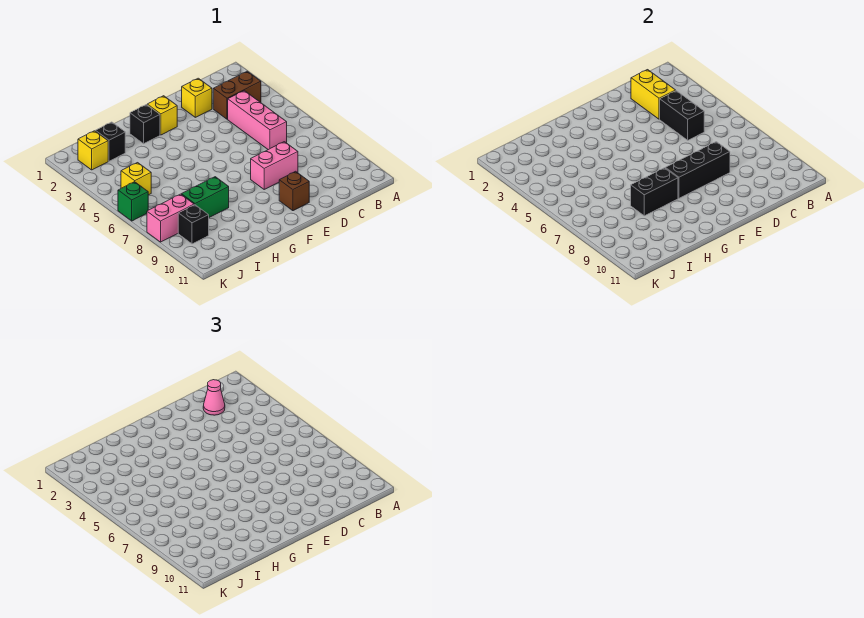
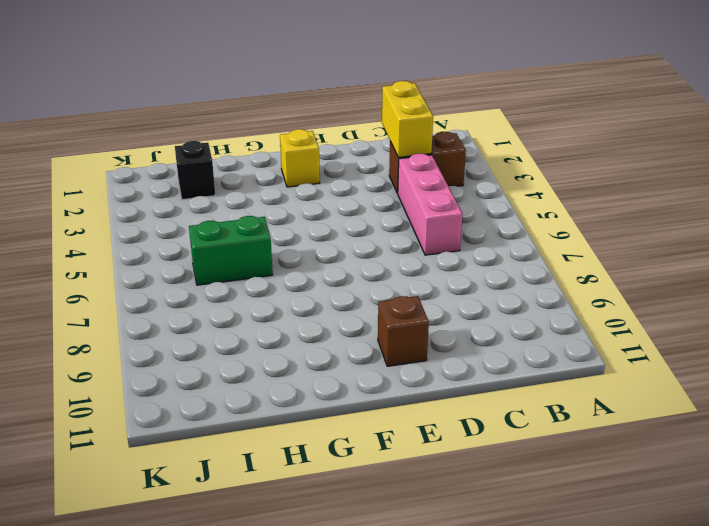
green 1x2 brick [189,216,273,285] -> green 1x2 brick moved to [181,177,229,217]
none -> yellow 1x1 brick [182,78,212,117]
none -> pink 1x2 brick [251,142,298,189]
none -> black 1x1 brick [130,105,160,144]

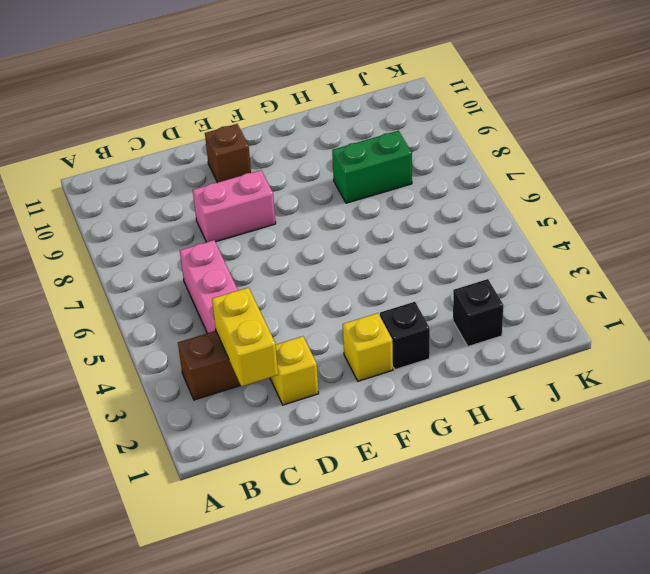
none -> yellow 1x1 brick [78,131,108,170]
none -> yellow 1x1 brick [121,163,151,195]
none -> pink 1x2 brick [147,194,194,242]

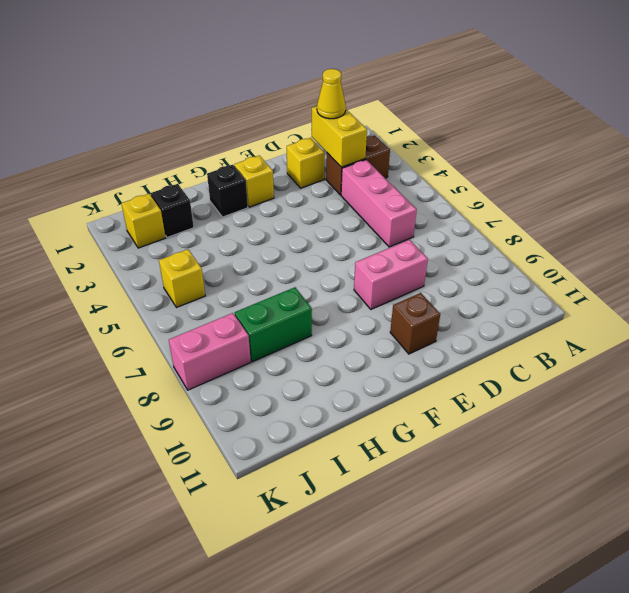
yellow 1x1 cone [317,69,346,119] -> pink 1x1 cone [203,380,225,415]
none -> black 1x1 brick [178,205,209,244]
none -> green 1x1 brick [118,182,148,221]
none -> black 1x2 brick [660,91,704,140]

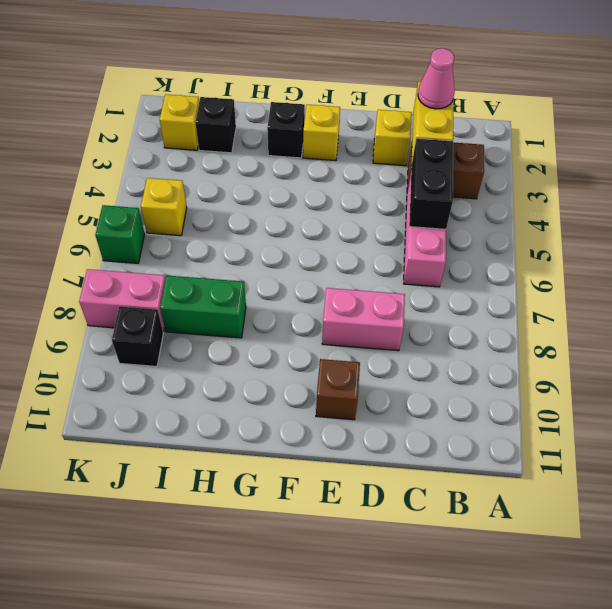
none -> black 1x3 brick [665,142,730,198]
none -> black 1x2 brick [631,168,678,216]

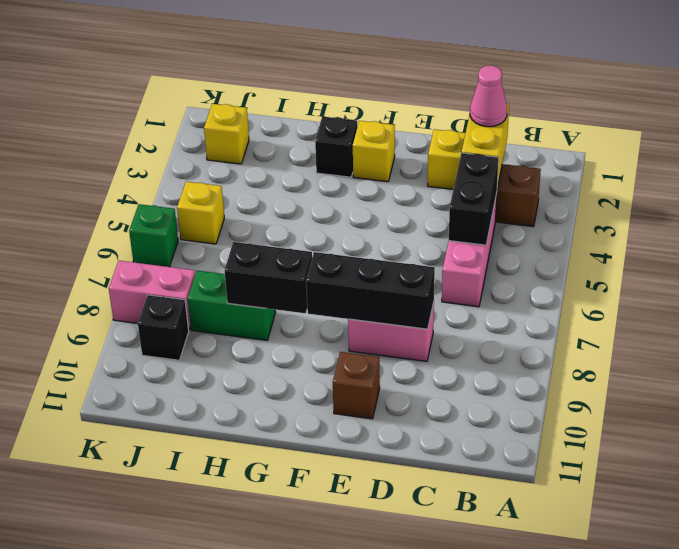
none -> black 1x1 brick [96,122,125,161]

